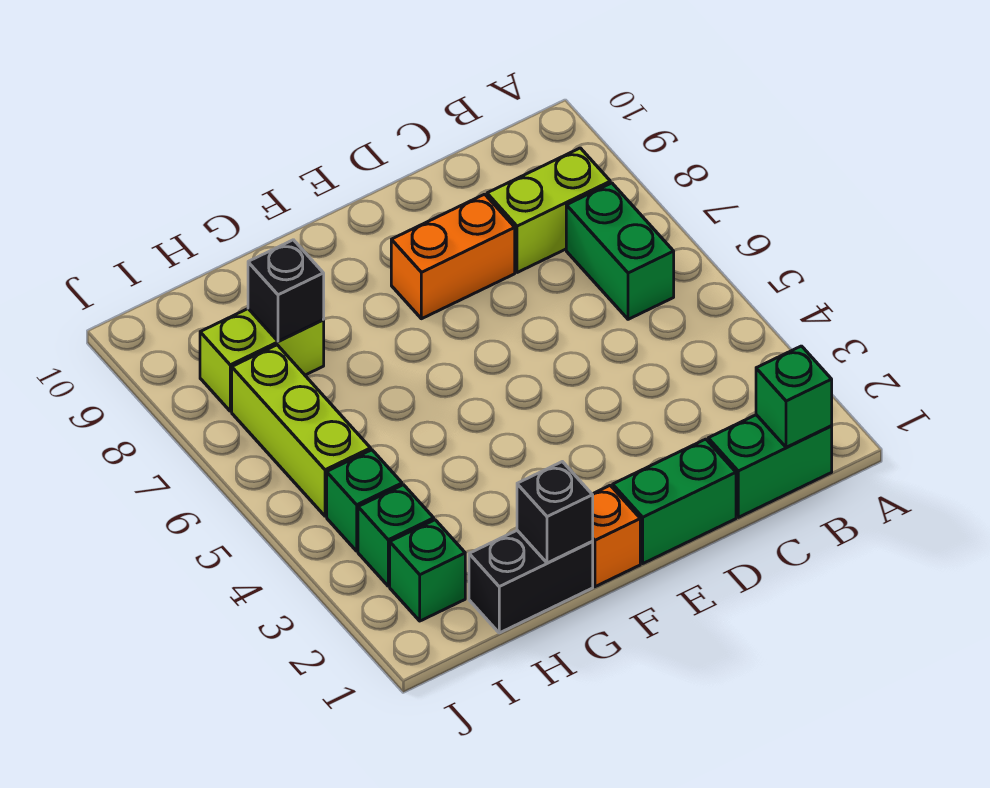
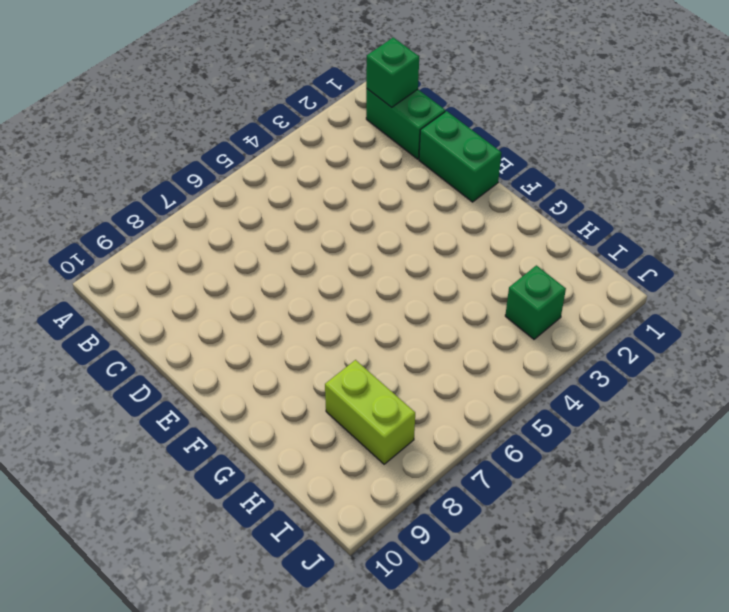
none -> green 1x2 brick [566,183,674,319]
none -> lime 1x2 brick [487,148,610,273]
none -> orange 1x2 brick [391,194,515,319]

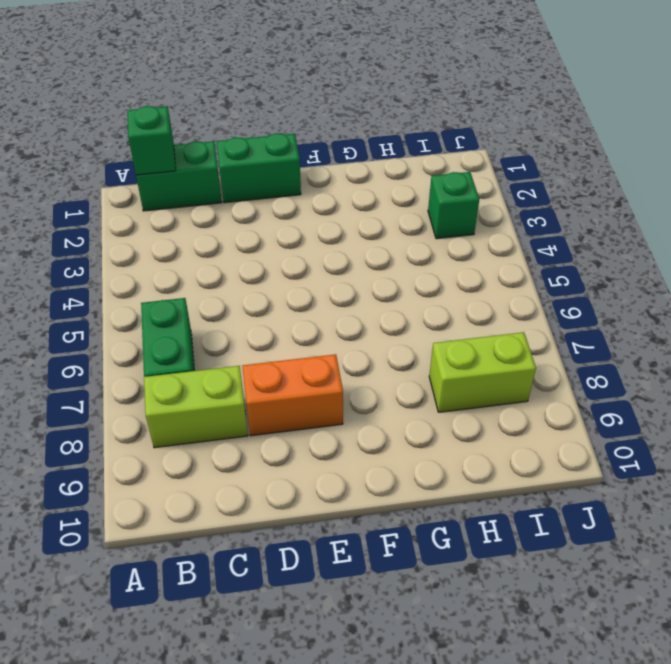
none -> orange 1x1 brick [592,485,640,587]
none -> black 1x2 brick [469,530,593,633]
none -> green 1x1 brick [390,520,465,621]

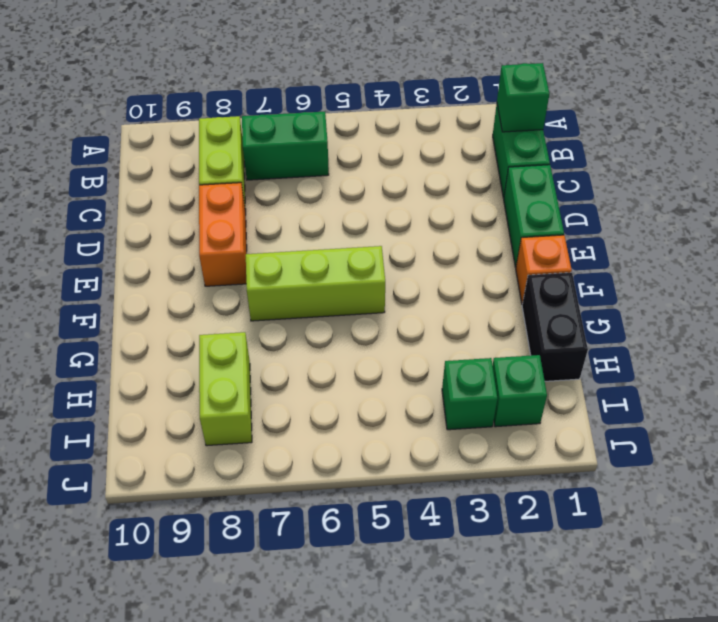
lime 1x3 brick [246,246,385,321] -> lime 1x3 brick moved to [232,345,371,516]
none -> green 1x1 brick [327,450,402,551]
none -> black 1x1 brick [517,462,593,563]
none -> black 1x1 brick [248,240,324,341]

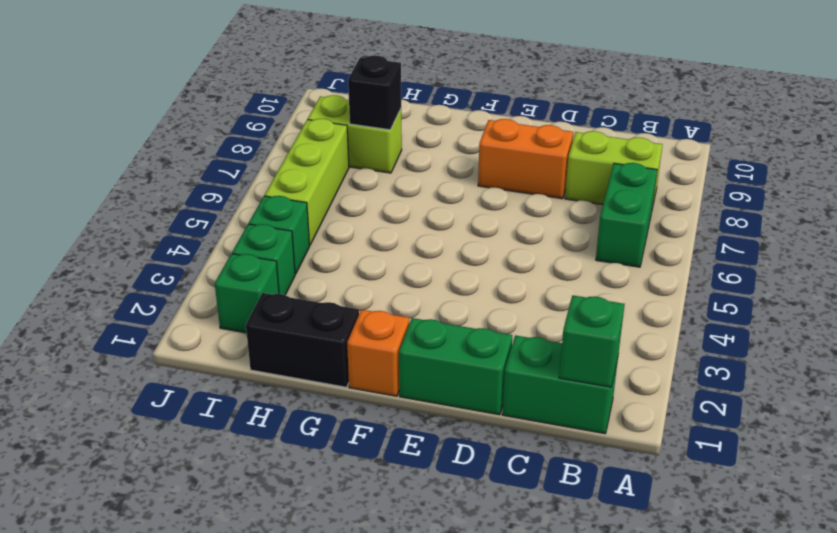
none -> black 1x1 brick [517,462,593,563]

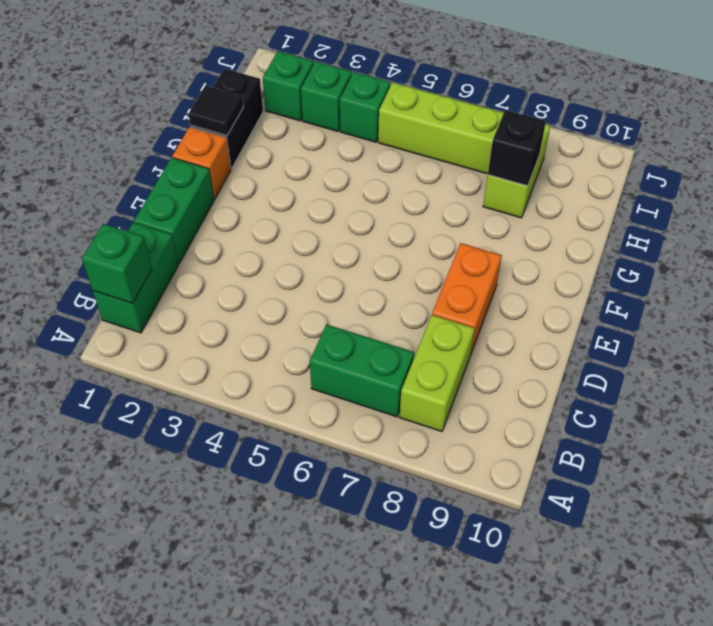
black 1x1 tile [188,86,243,135] -> black 1x1 brick [517,462,593,563]

